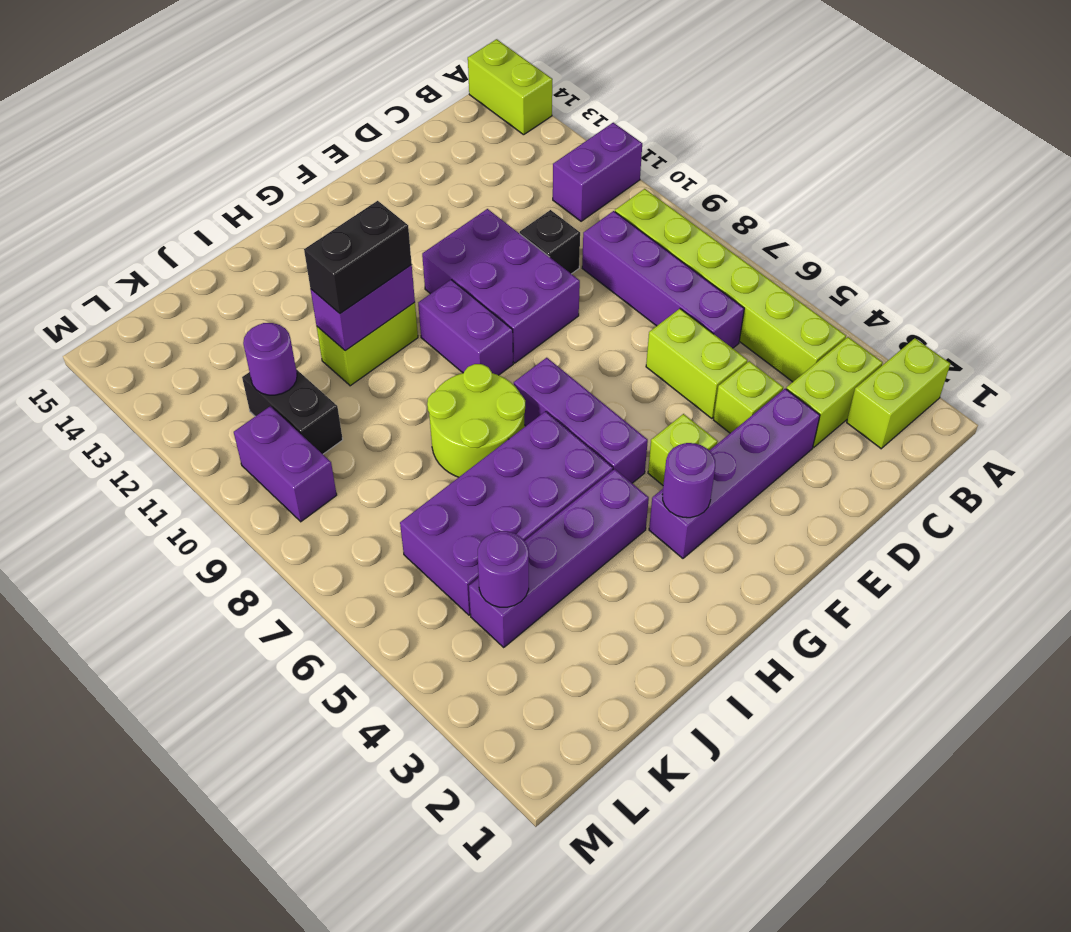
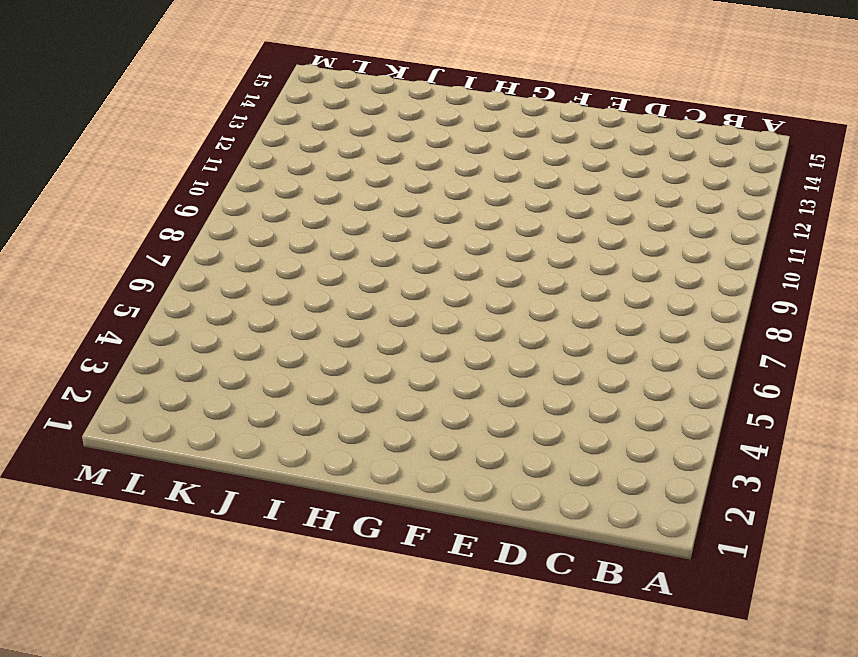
none -> lime 1x2 brick [847,338,950,449]
none -> purple 1x2 brick [553,123,642,221]
none -> lime 1x2 brick [468,39,552,135]

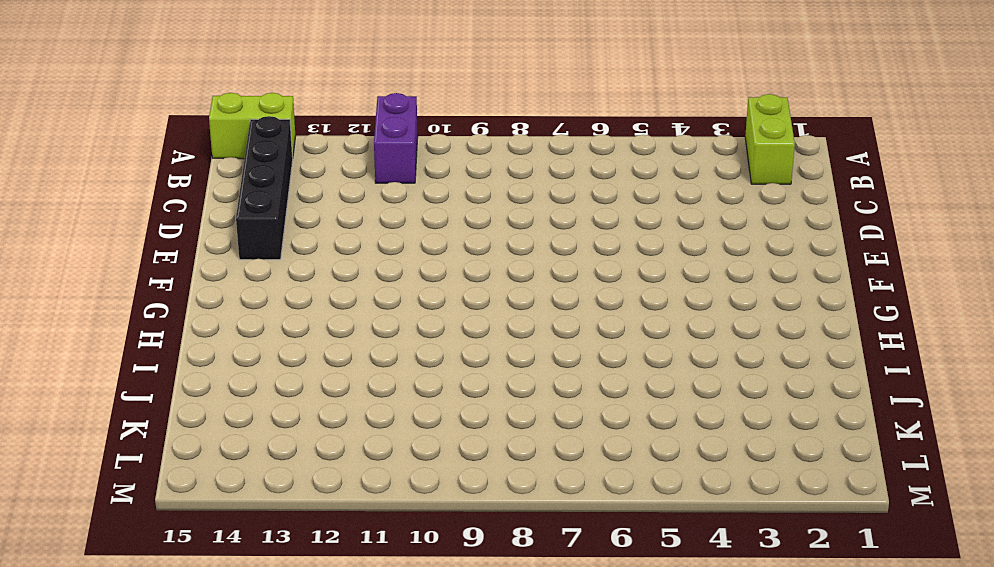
black 1x4 brick [236,116,293,260] -> none
none -> lime 1x2 brick [786,337,883,447]
none -> lime 1x6 brick [615,189,846,382]
none -> purple 1x4 brick [582,211,744,348]

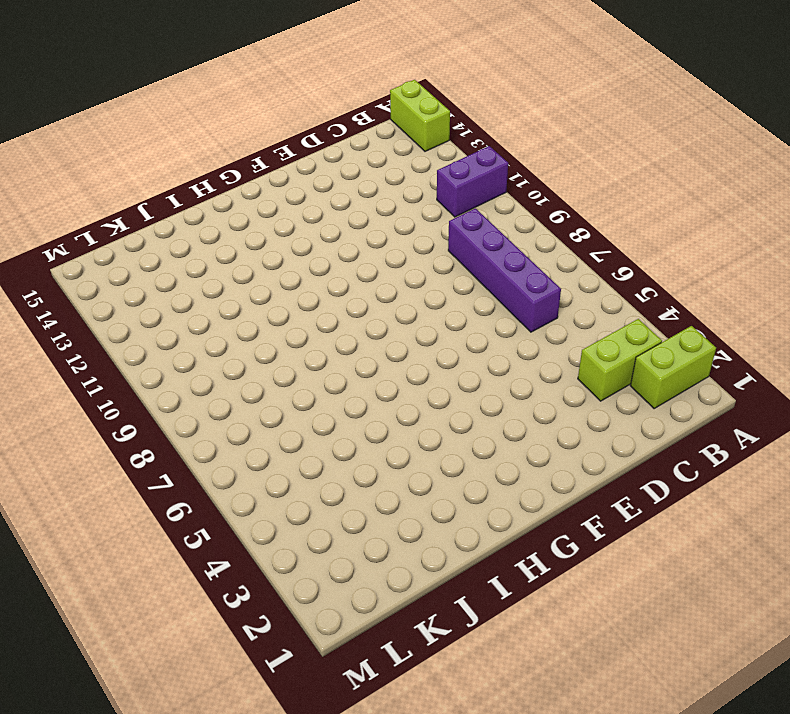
none -> lime 1x6 brick [615,189,846,382]
none -> purple 1x4 brick [649,389,820,558]
none -> lime 1x1 brick [714,361,783,433]

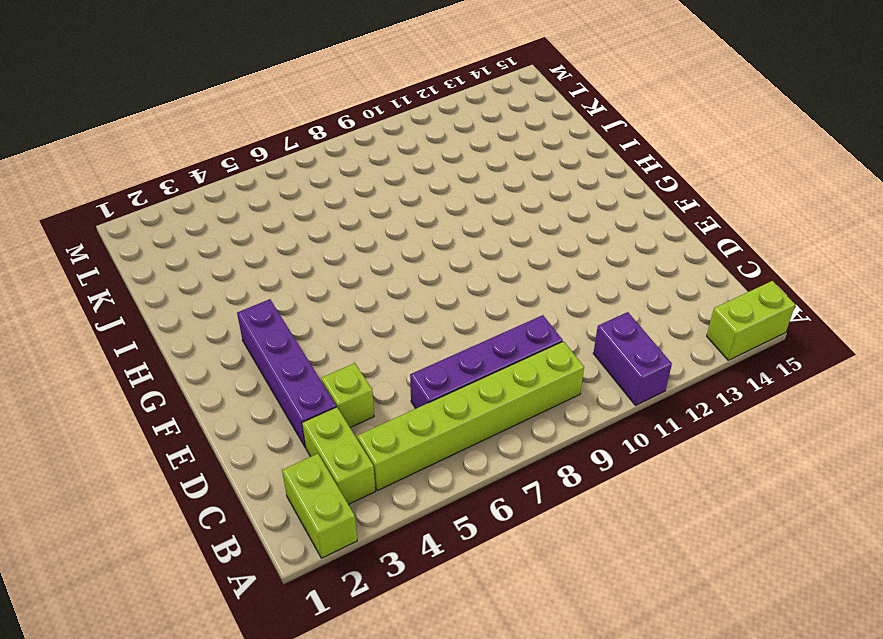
none -> lime 1x2 brick [646,309,747,419]
none -> black 1x1 brick [520,210,580,274]
none -> purple 2x3 brick [422,209,580,363]

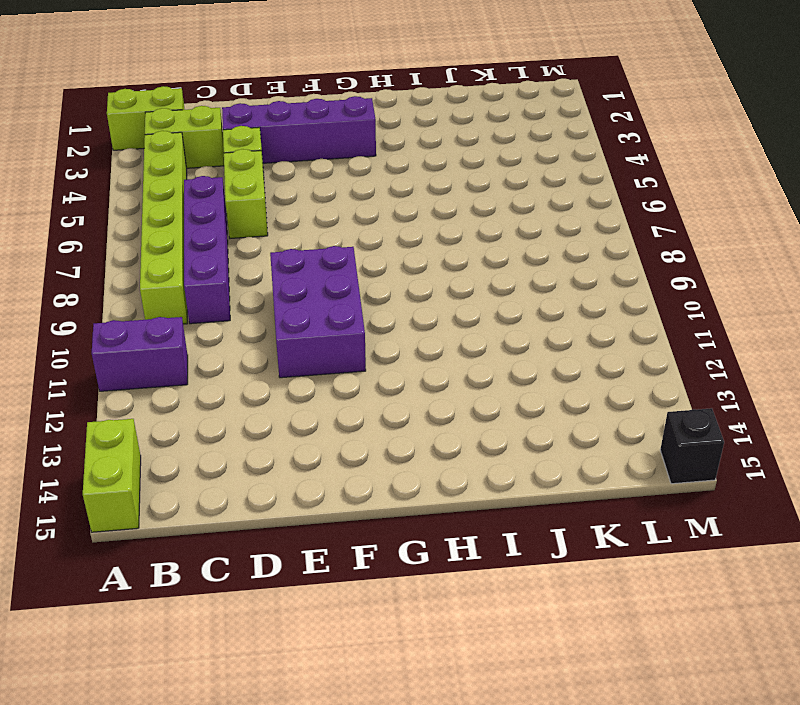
black 1x1 brick [660,408,724,484] -> black 1x1 brick moved to [520,210,580,274]
none -> lime 1x1 brick [648,414,718,485]
none -> purple 1x3 brick [514,358,648,483]
none -> purple 1x2 brick [418,280,513,375]

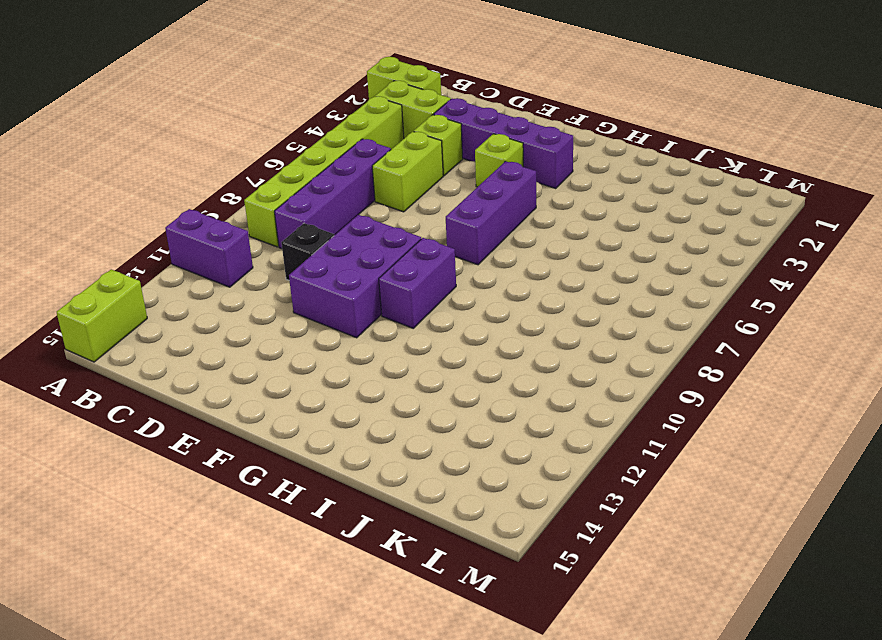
none -> purple 1x4 brick [469,469,649,647]
none -> purple 2x4 brick [400,411,613,615]
none -> lime 2x2 round brick [427,364,525,477]

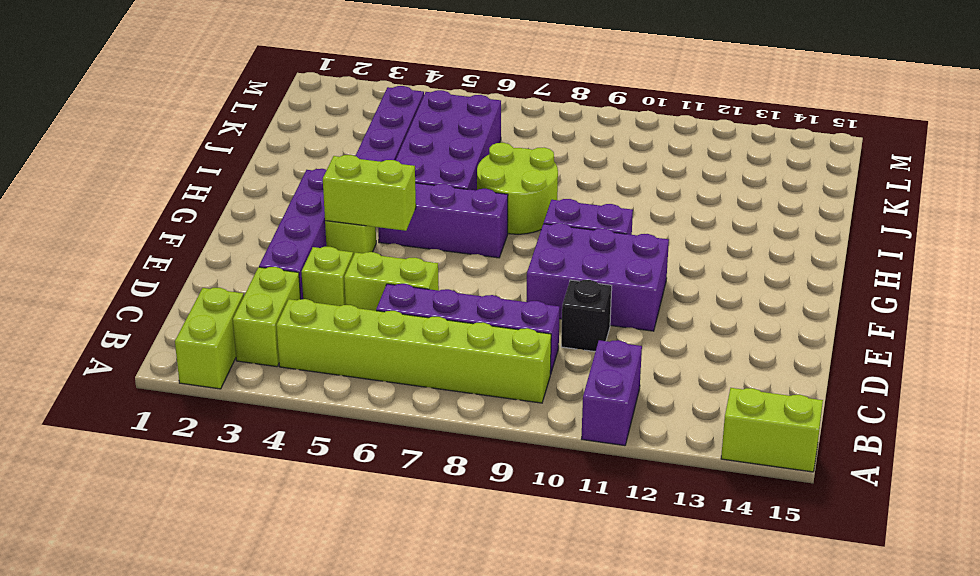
lime 1x2 brick [323,155,416,231] -> lime 1x2 brick turned to [317,302,418,386]
none -> black 1x2 brick [242,369,343,454]
none -> purple 1x2 brick [234,406,337,522]
none -> purple 1x1 round brick [662,443,715,518]

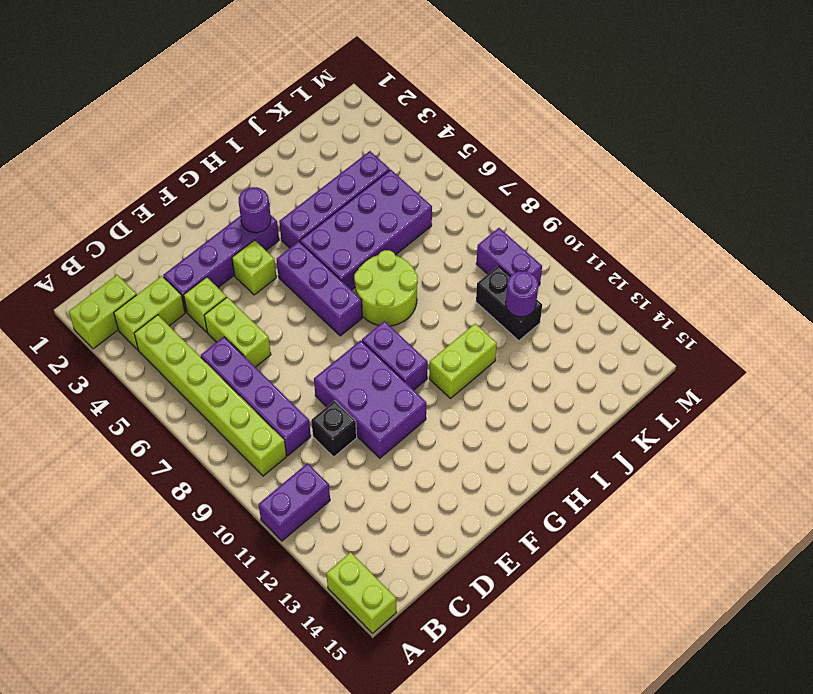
none -> purple 1x2 brick [311,265,415,351]
none -> purple 1x1 round brick [478,531,529,607]
none -> black 1x2 brick [304,201,412,313]

